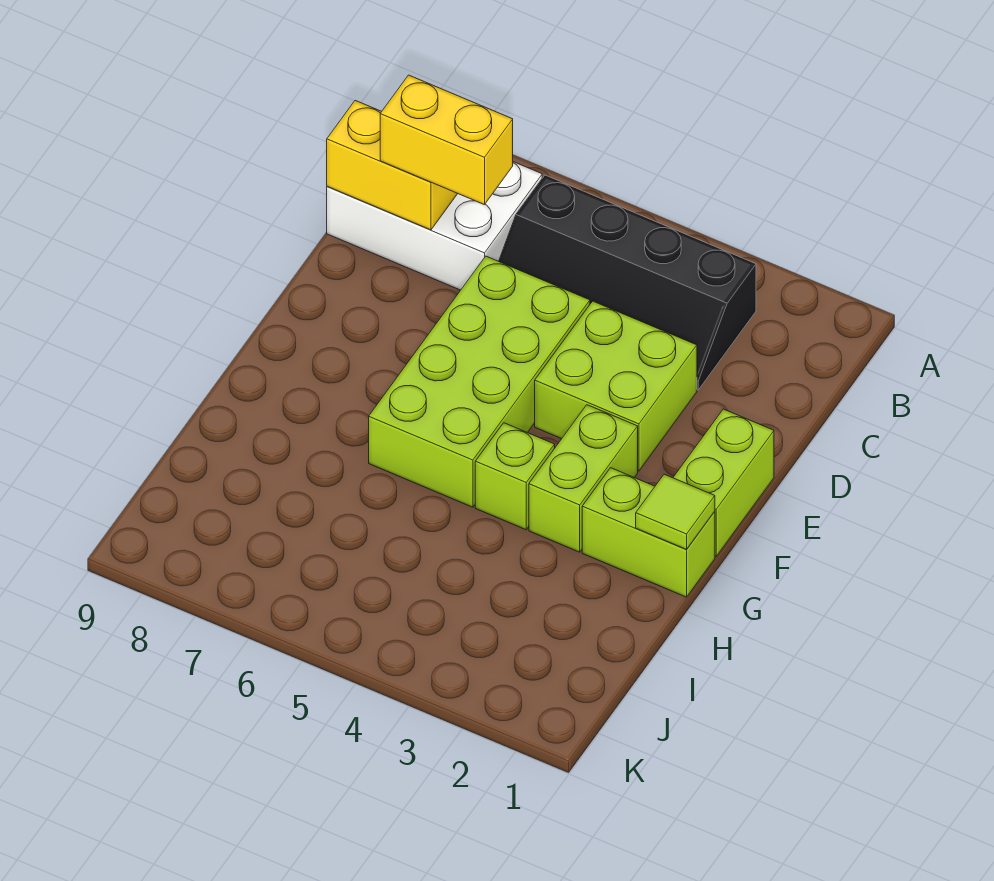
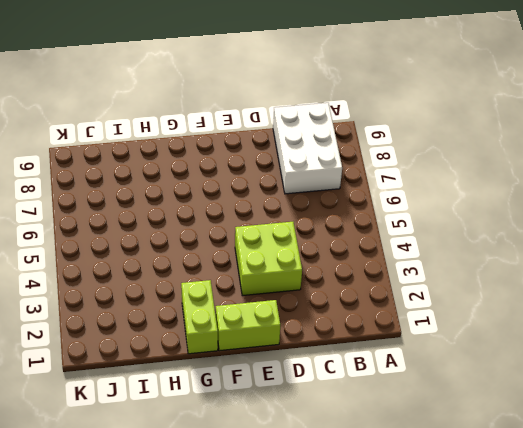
none -> black 2x4 slope [499,175,756,390]
none -> lime 2x4 brick [369,256,590,507]

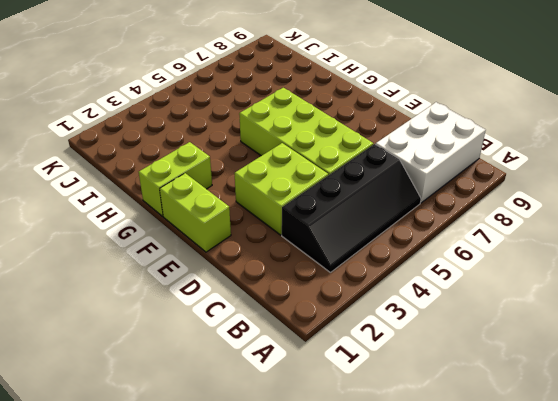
black 2x4 slope [282,144,421,273] -> black 2x4 slope turned to [499,175,756,390]
none -> lime 1x2 brick [529,405,638,552]
none -> lime 1x1 brick [475,423,555,530]

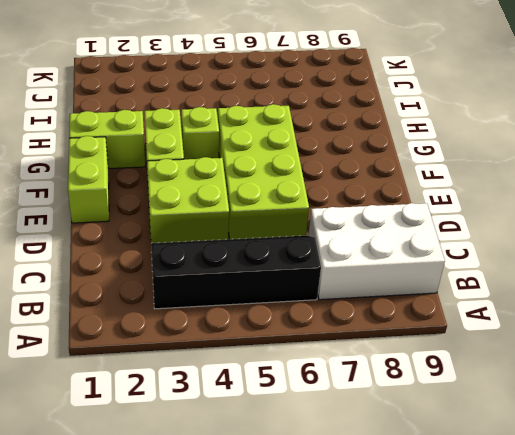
none -> yellow 1x2 brick [327,101,458,230]
none -> lime 1x1 tile [636,474,715,549]

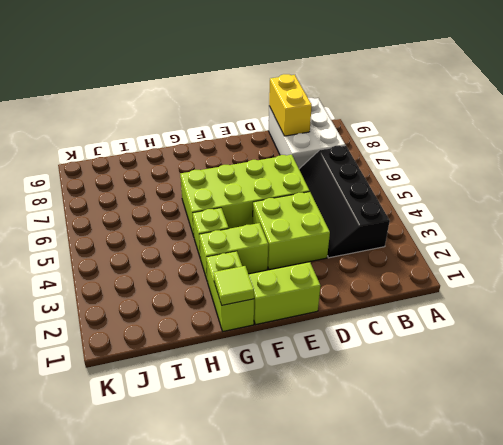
none -> yellow 1x2 brick [380,75,513,205]

